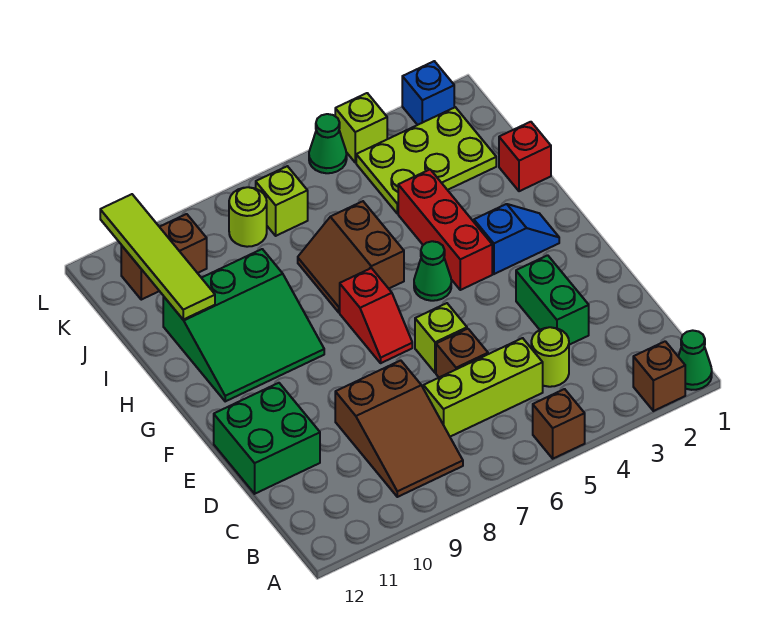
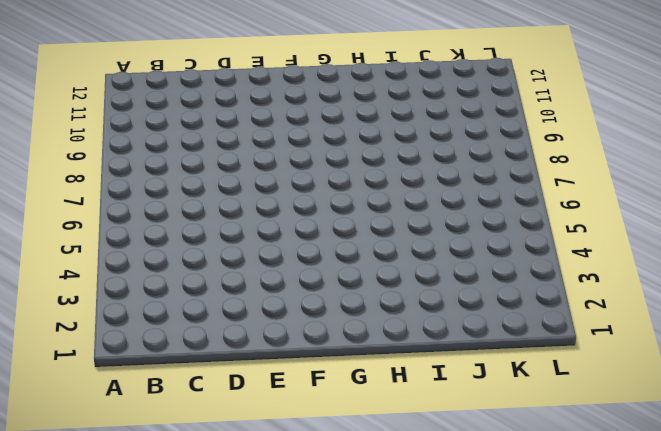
none -> green 1x1 cone [678,330,712,390]
none -> brown 1x1 brick [633,341,685,411]
none -> brown 1x1 brick [533,389,585,459]

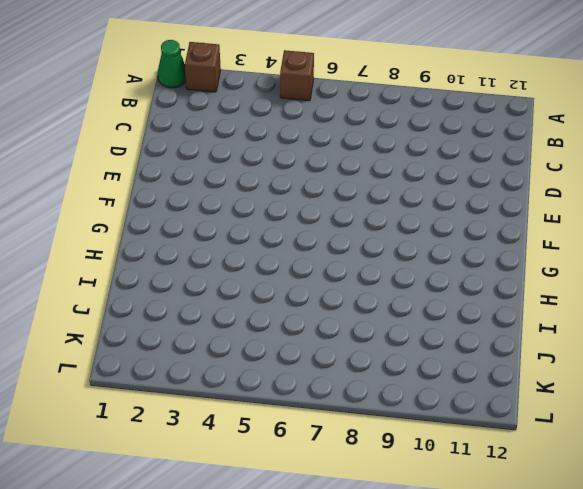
none -> brown 2x3 slope [335,360,463,497]
none -> lime 1x1 round brick [531,327,569,387]
none -> lime 1x3 brick [424,338,543,437]

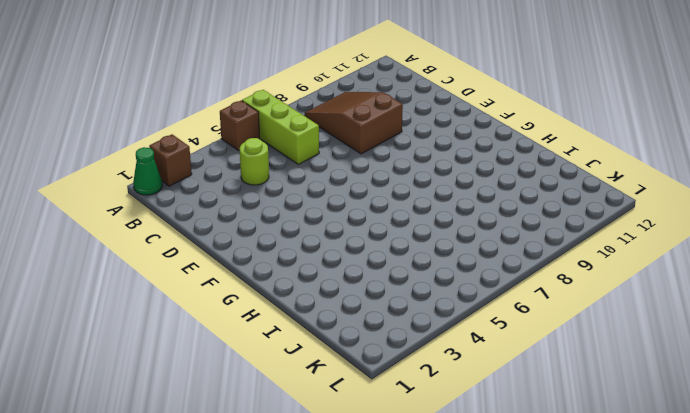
lime 1x3 brick [242,90,319,164] -> lime 1x3 brick turned to [424,338,543,437]
none -> green 1x2 brick [516,255,589,345]
none -> brown 1x1 brick [436,329,488,377]
none -> green 2x2 brick [214,383,320,494]

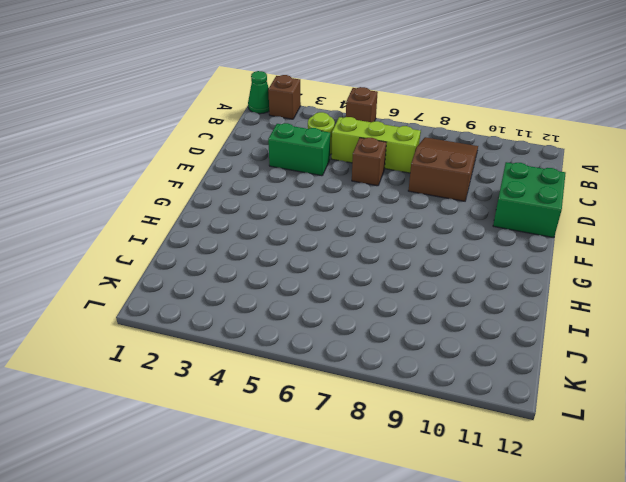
green 1x2 brick [268,123,330,176] -> green 1x2 brick turned to [516,255,589,345]
none -> lime 1x1 brick [415,303,467,373]
none -> red 1x2 slope [340,268,412,363]
none -> blue 1x2 slope [474,204,559,274]

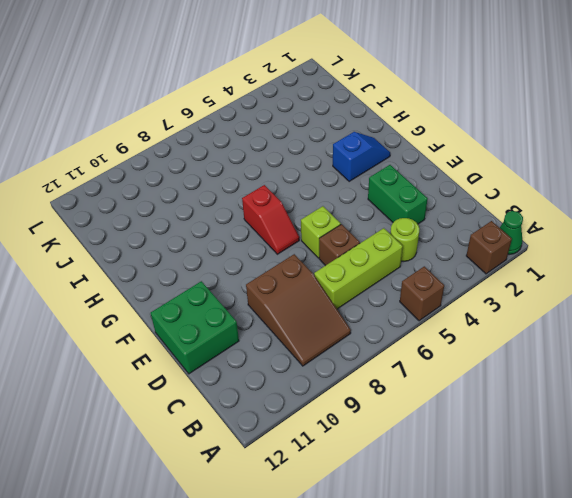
none -> red 1x3 brick [398,169,492,290]
none -> green 1x1 cone [414,241,451,301]
none -> green 3x3 slope [163,249,324,401]

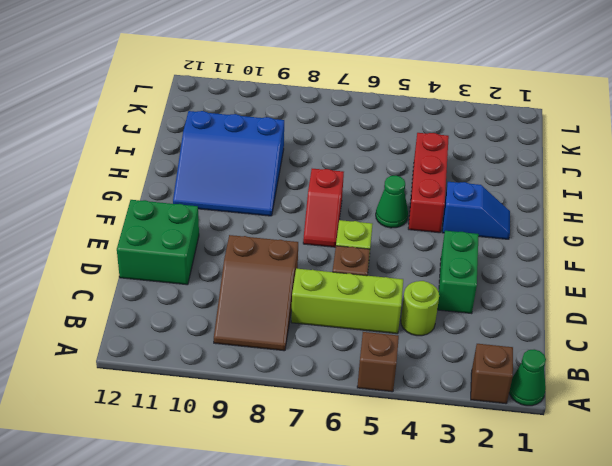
blue 3x3 slope [173,111,284,216] -> green 3x3 slope [163,249,324,401]
none -> brown 2x2 slope [298,201,404,312]
none -> red 1x1 brick [499,122,551,191]
none -> lime 2x3 plate [356,107,496,214]

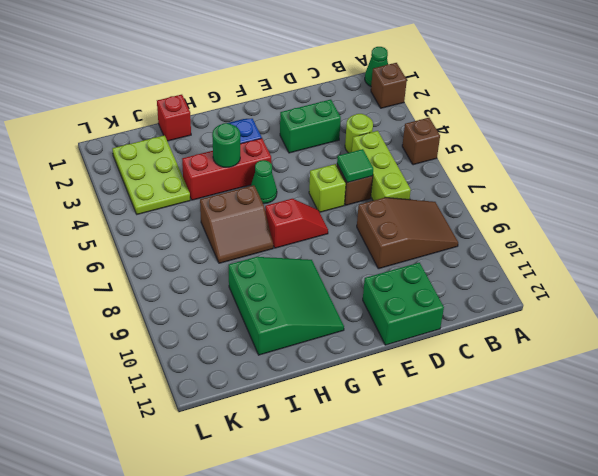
green 1x1 tile [337,149,373,183] -> none
green 1x1 round brick [212,123,240,167] -> none
none -> lime 1x1 brick [256,166,308,236]
none -> lime 1x1 round brick [229,187,267,247]
none -> brown 1x2 brick [121,214,207,300]

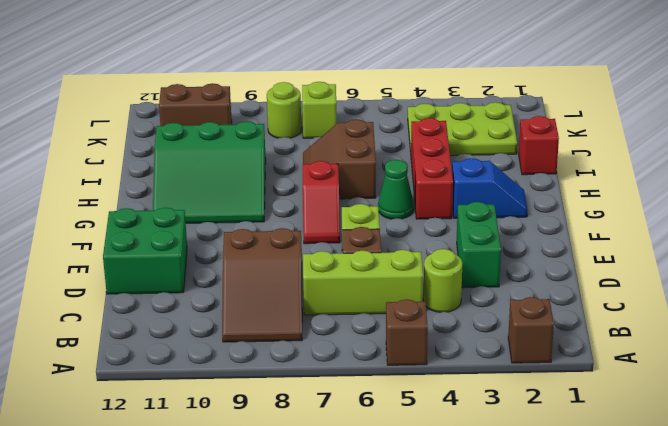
none -> green 1x1 cone [678,330,712,390]
none -> blue 1x1 brick [402,61,454,125]
none -> lime 1x1 brick [335,93,387,163]

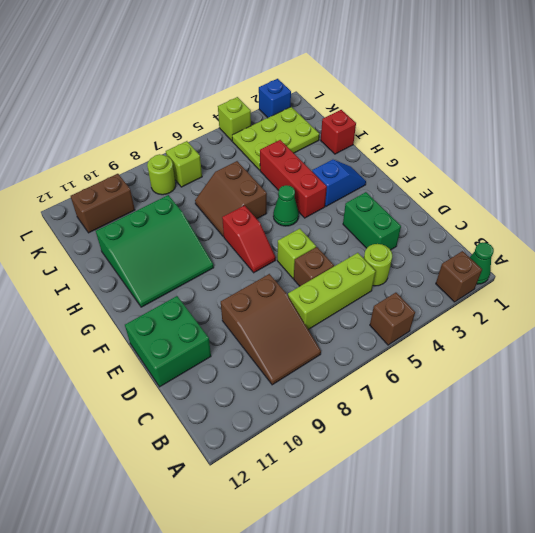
none -> green 1x1 cone [309,114,347,173]
none -> lime 1x4 tile [100,194,215,319]

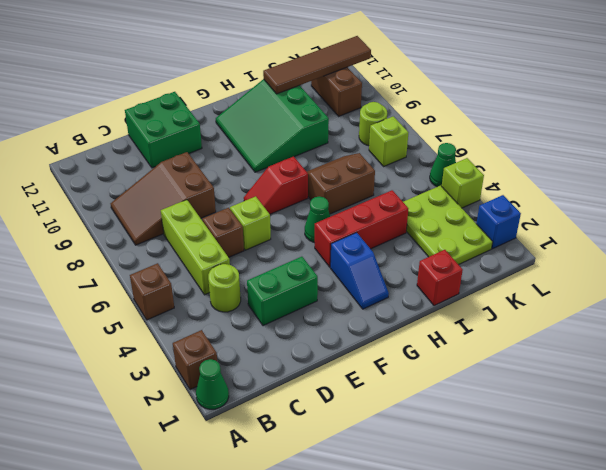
brown 1x4 tile [263,36,371,94] -> lime 1x4 tile [100,194,215,319]

